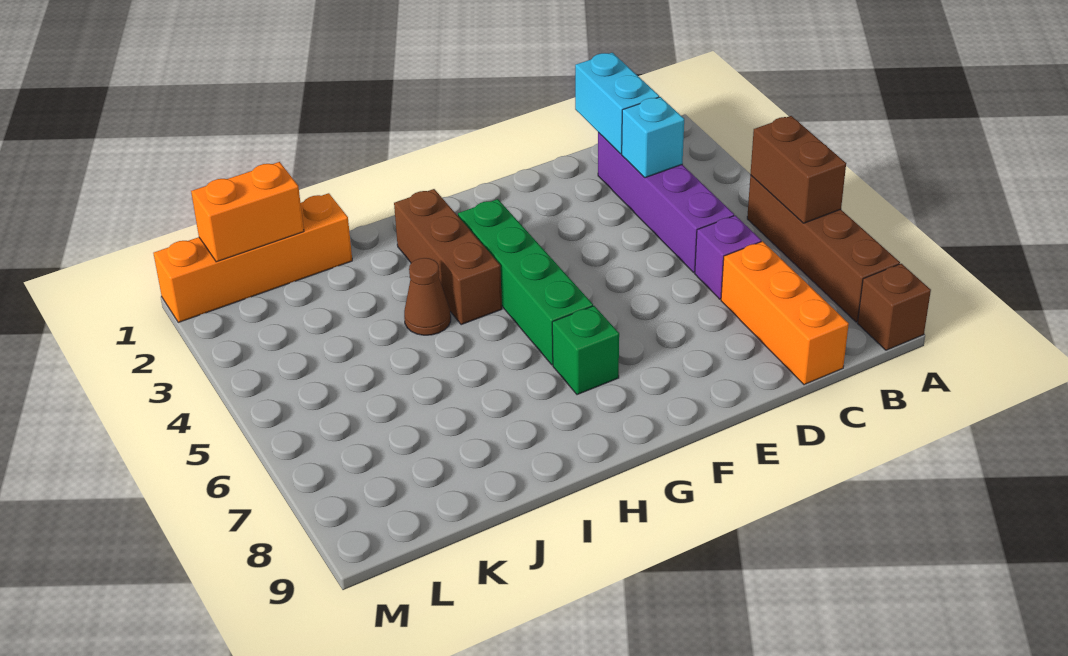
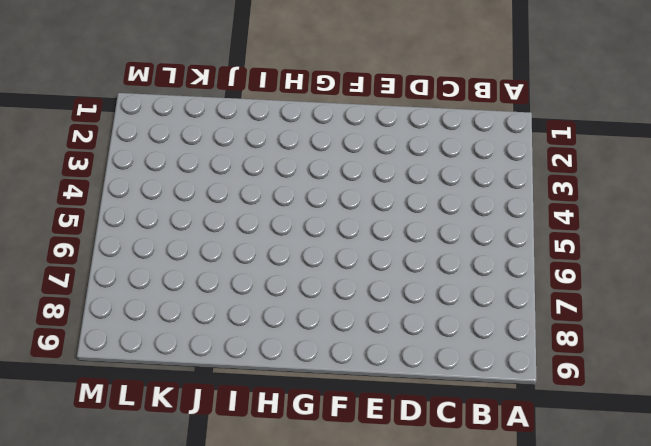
none -> brown 1x4 brick [747,175,900,322]
none -> brown 1x1 brick [857,264,931,350]
none -> purple 1x4 brick [598,133,734,273]

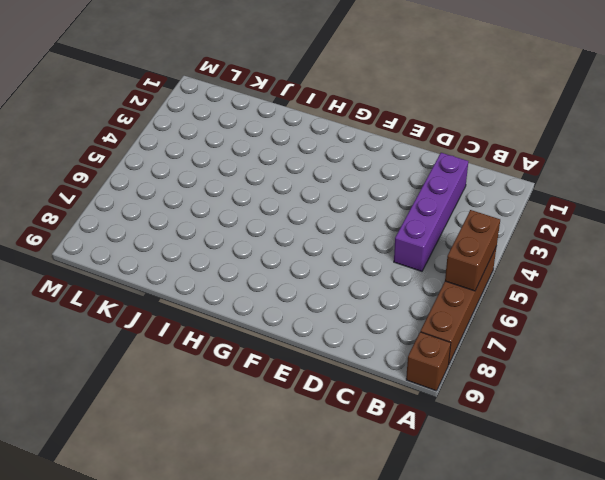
none -> purple 1x1 brick [695,215,761,299]
none -> orange 1x3 brick [721,241,849,385]
none -> green 1x4 brick [458,199,593,365]

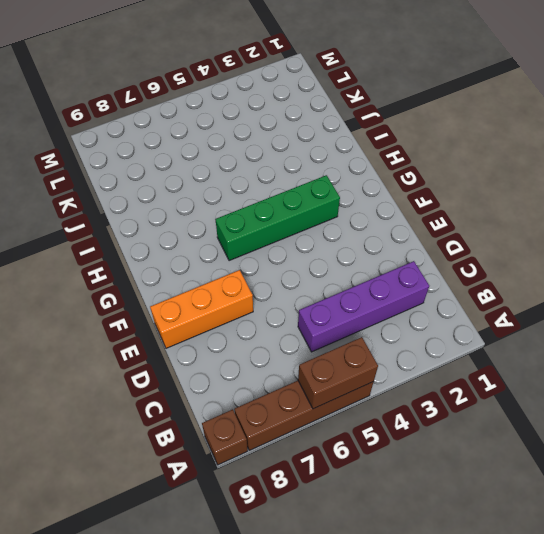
orange 1x3 brick [150,270,253,348] -> orange 1x3 brick moved to [721,241,849,385]
none -> purple 1x1 brick [695,215,761,299]
none -> green 1x1 brick [552,306,619,395]
none -> brown 1x3 brick [394,189,502,325]

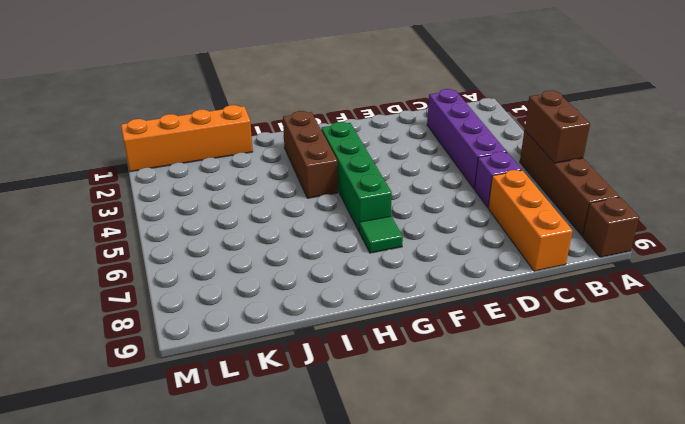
green 1x1 tile [359,216,403,253] -> green 1x1 brick [552,306,619,395]
none -> brown 1x1 cone [404,258,451,335]
none -> cyan 1x2 brick [575,53,659,154]
none -> cyan 1x1 brick [622,97,684,178]

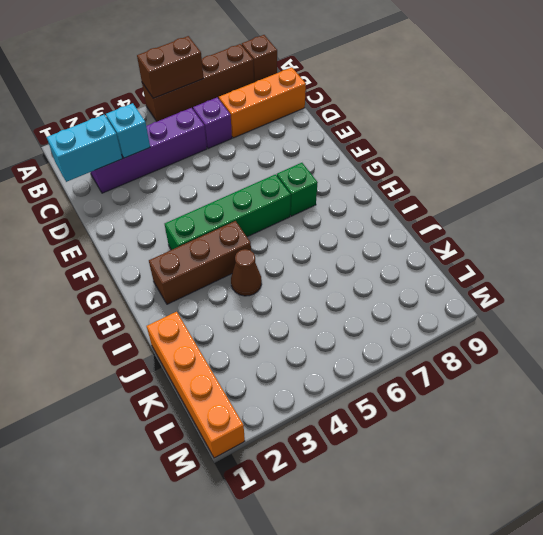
none -> orange 1x2 brick [191,162,304,262]

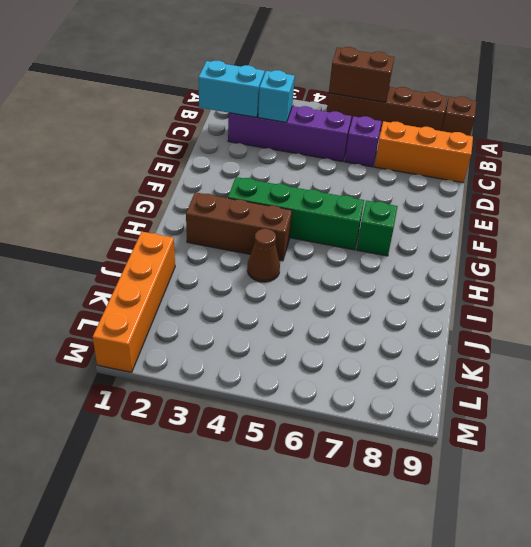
none -> orange 1x2 brick [191,162,304,262]

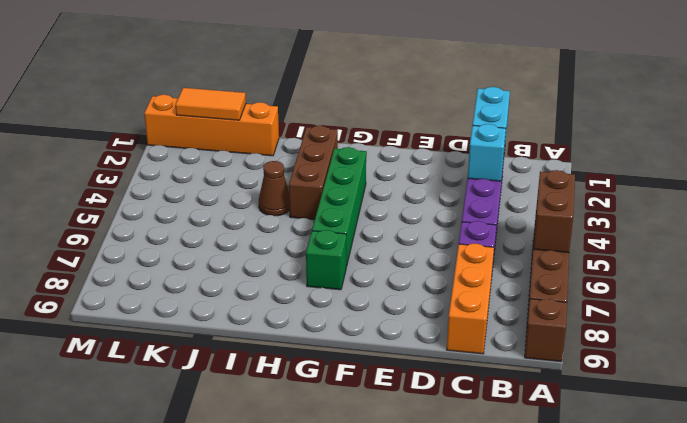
orange 1x2 tile [176,88,246,120] -> orange 1x2 brick [191,162,304,262]

